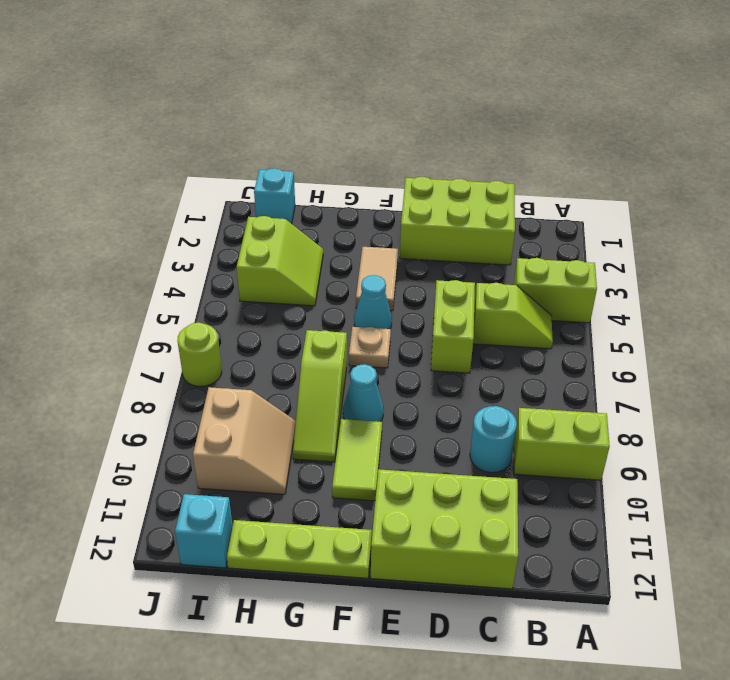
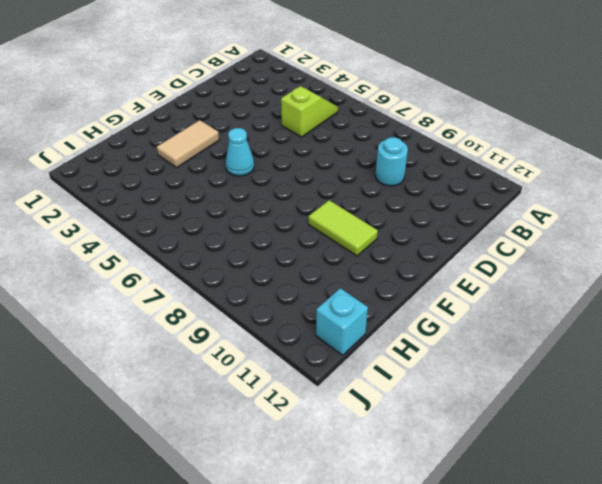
tan 1x2 tile [157,120,219,168] -> tan 1x2 tile turned to [356,247,398,311]
none -> lime 1x2 brick [514,258,597,323]
none -> lime 1x2 brick [514,408,610,480]
none -> lime 2x3 brick [400,177,515,265]

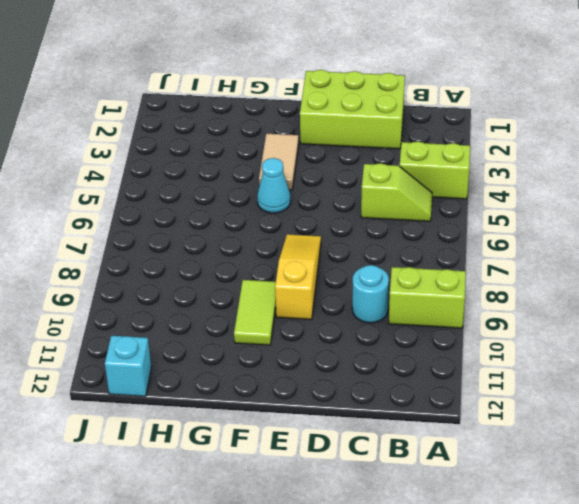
yellow 1x3 slope [275,234,321,320] -> none
none -> lime 2x3 brick [371,469,518,589]
none -> lime 1x2 brick [431,280,475,373]
none -> tan 1x1 plate [349,327,391,368]

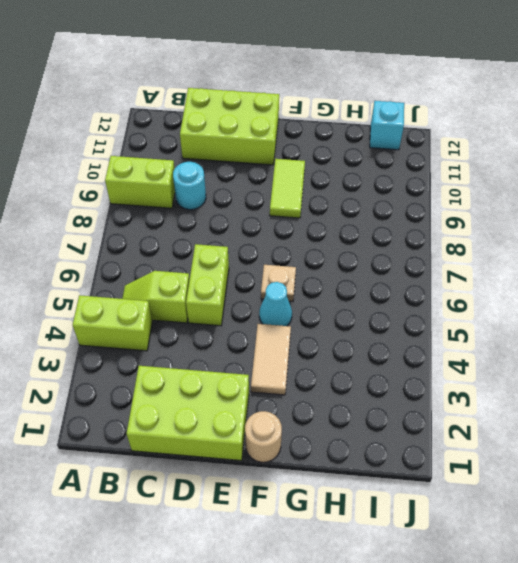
tan 1x1 round brick [245,411,282,462] -> none
none -> cyan 1x1 cone [343,364,384,422]
none -> lime 1x3 plate [227,520,372,578]
none -> lime 1x3 slope [293,330,347,462]

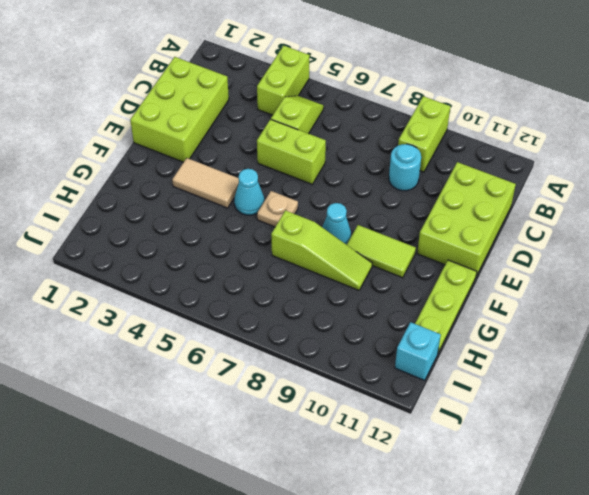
none -> lime 2x2 slope [237,216,323,306]
none -> tan 2x2 slope [193,387,296,494]
none -> cyan 1x1 brick [254,168,295,224]

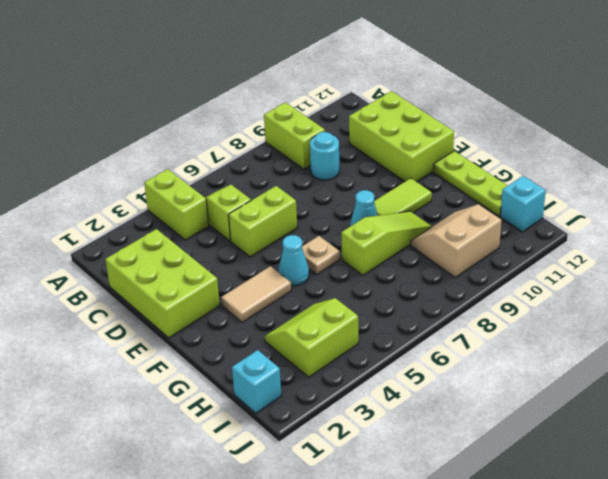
none -> lime 1x1 round brick [177,323,222,386]

